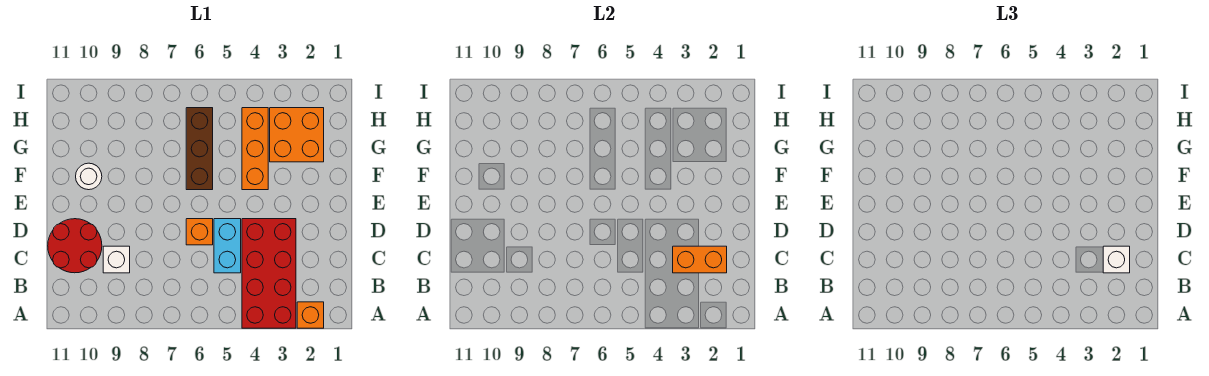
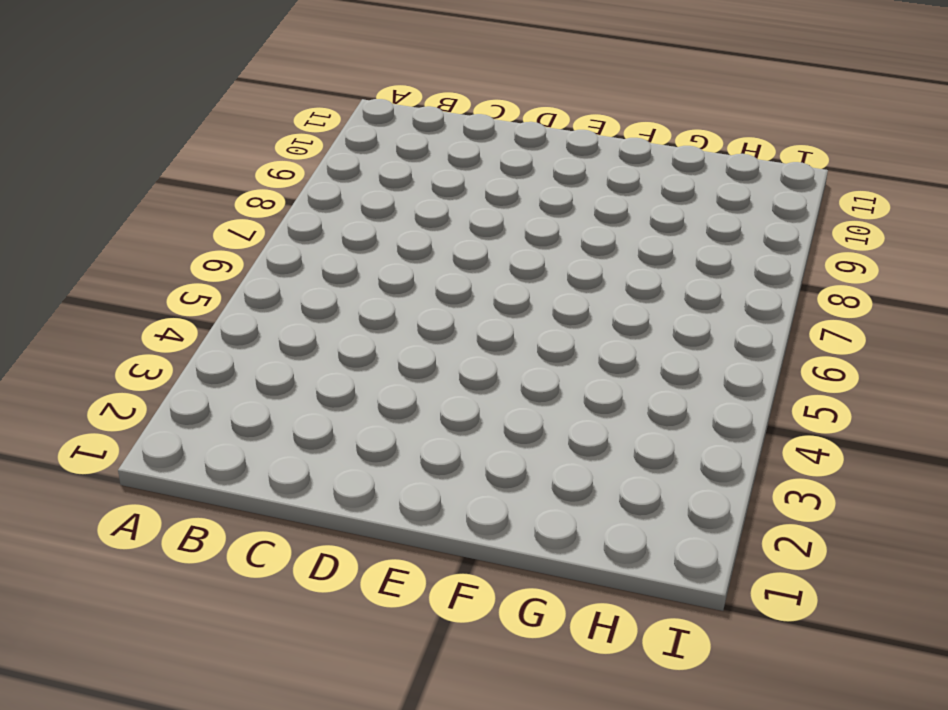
none -> orange 1x1 brick [297,302,324,328]
none -> red 2x4 brick [242,219,296,328]
none -> cyan 1x2 brick [214,219,241,273]

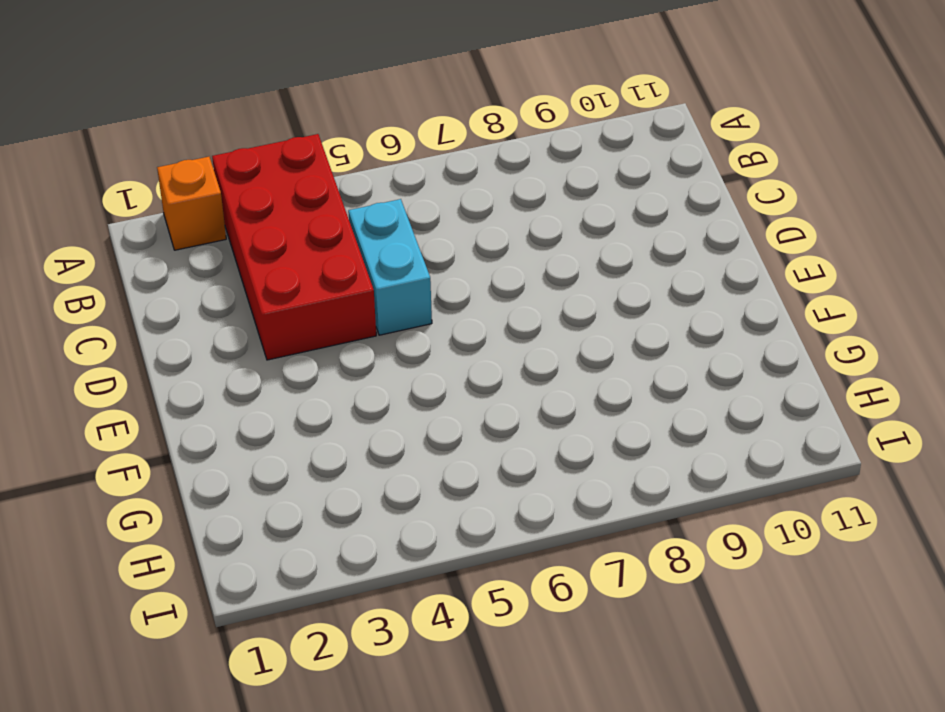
none -> white 1x1 brick [103,246,130,273]
none -> red 2x2 round brick [48,219,102,273]
none -> orange 1x1 brick [186,219,213,245]

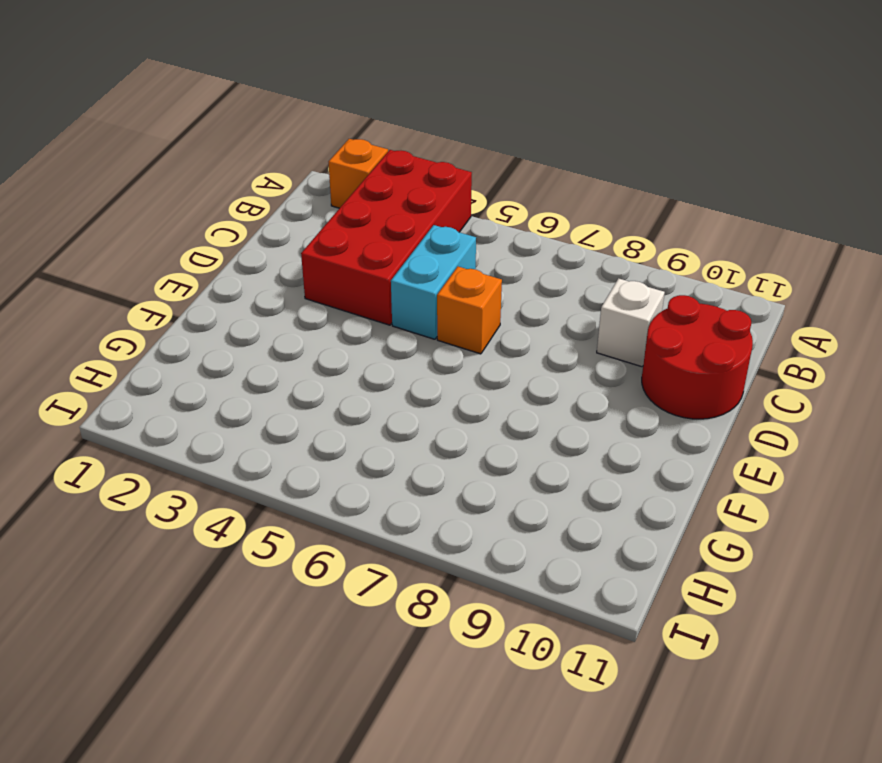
none -> orange 1x3 brick [242,108,268,190]
none -> brown 1x3 brick [186,108,213,190]
none -> white 1x1 round brick [76,163,102,190]

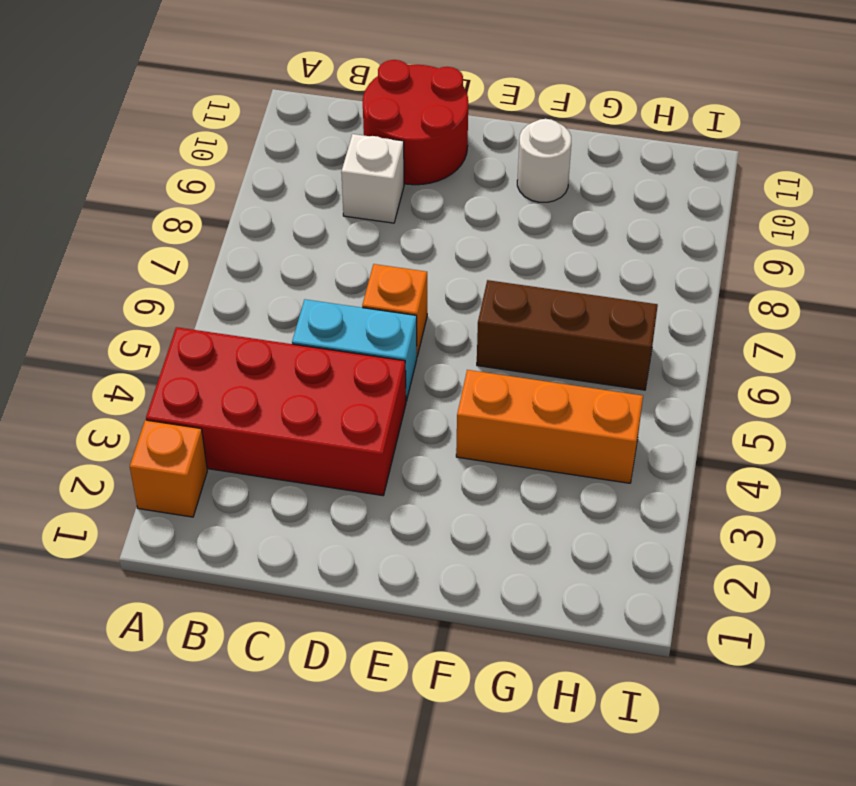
none -> orange 2x2 brick [270,108,324,162]
none -> orange 1x2 brick [673,246,727,273]
none -> white 1x1 brick [1103,246,1130,273]

